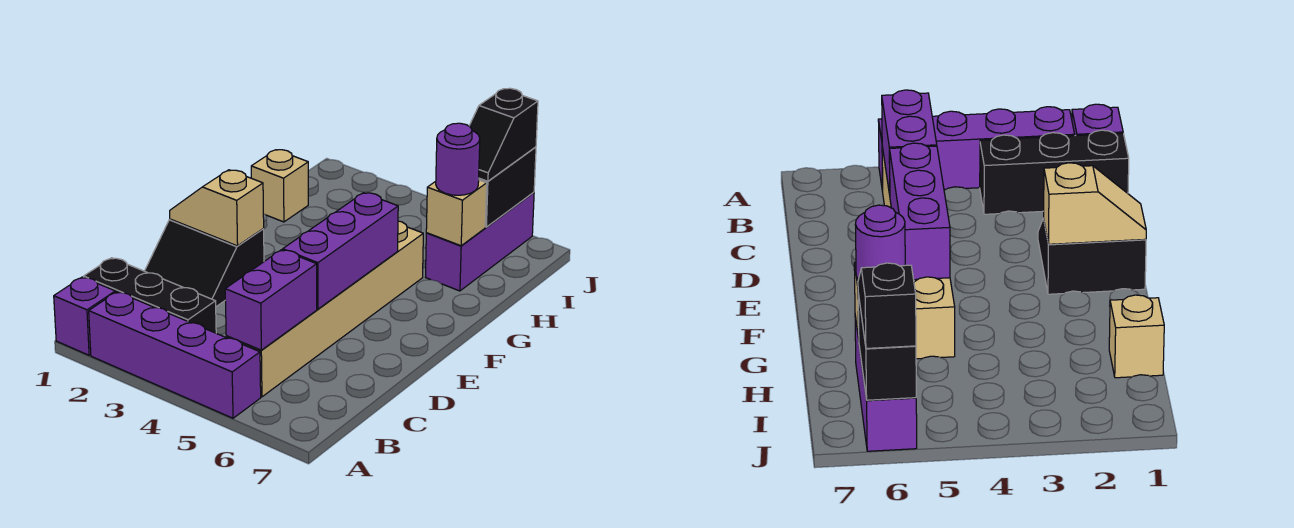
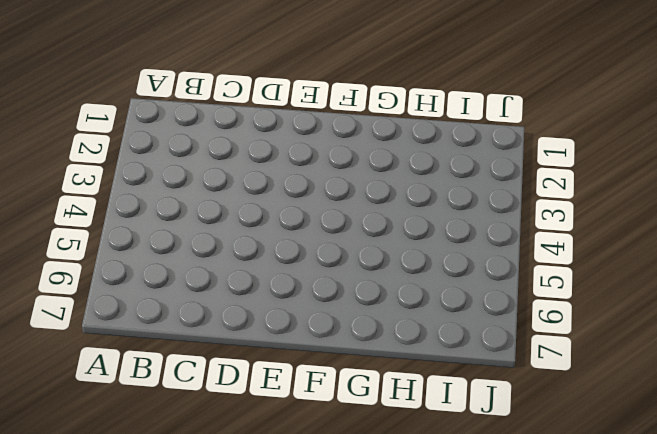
none -> purple 1x1 brick [54,277,115,355]
none -> purple 1x4 brick [89,292,261,418]
none -> black 1x3 brick [84,258,216,333]

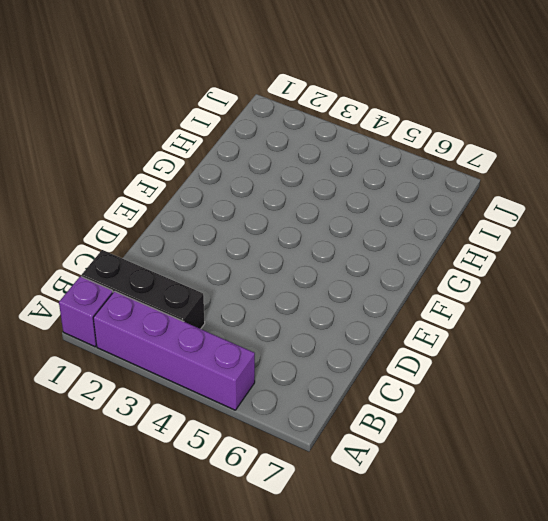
none -> tan 1x6 brick [226,221,423,397]
none -> black 2x2 slope [145,219,264,307]
none -> tan 1x1 brick [251,150,308,222]

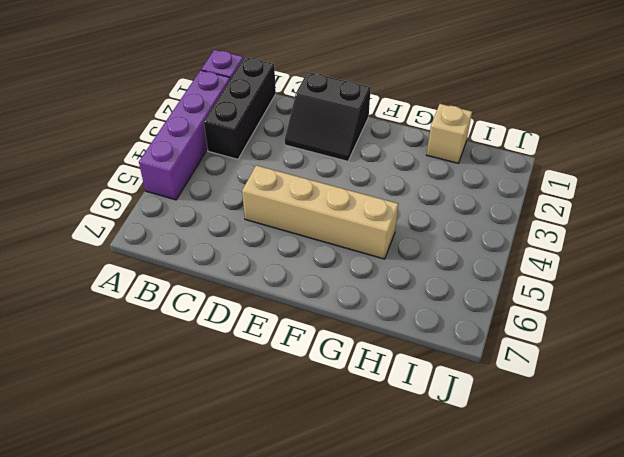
black 2x2 slope [285,72,371,161] -> black 2x2 slope turned to [145,219,264,307]
tan 1x4 brick [242,165,398,259] -> tan 1x6 brick [226,221,423,397]
none -> purple 1x3 brick [426,192,534,291]
none -> purple 1x2 brick [225,250,317,350]
none -> purple 1x3 brick [283,193,398,309]

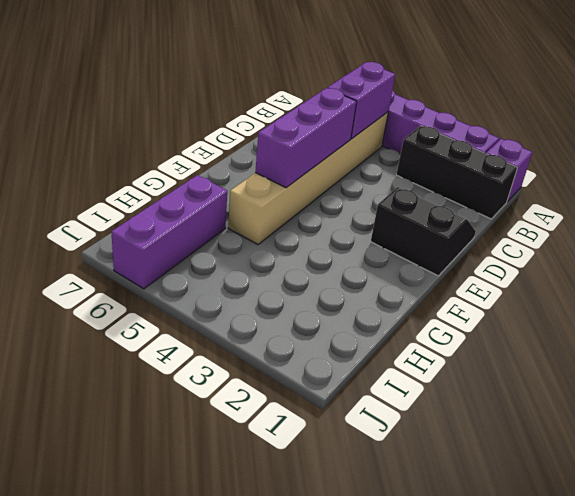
none -> tan 1x1 brick [251,150,308,222]
none -> tan 1x2 slope [170,170,264,246]
none -> tan 1x1 brick [426,180,487,246]

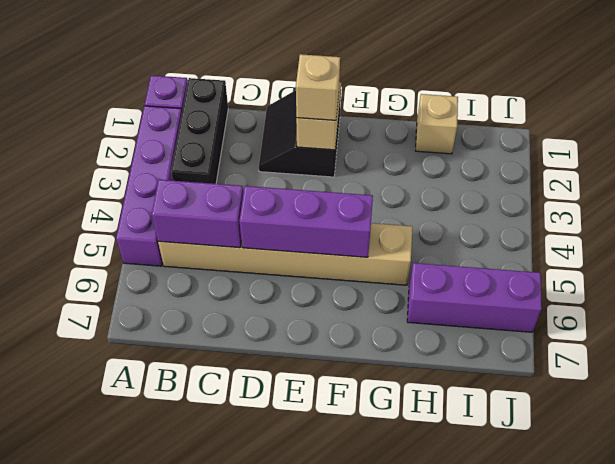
tan 1x1 brick [296,54,340,120] -> tan 1x1 brick moved to [426,180,487,246]
none -> black 1x2 brick [479,147,536,227]
none -> purple 1x1 round brick [436,123,480,195]
none -> black 1x2 slope [469,88,538,181]

